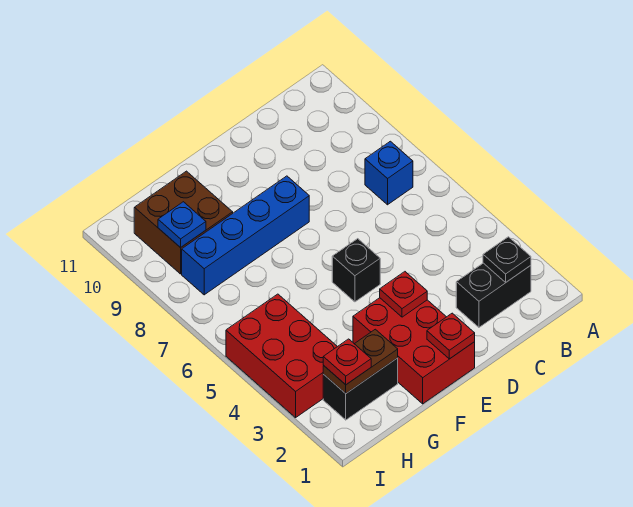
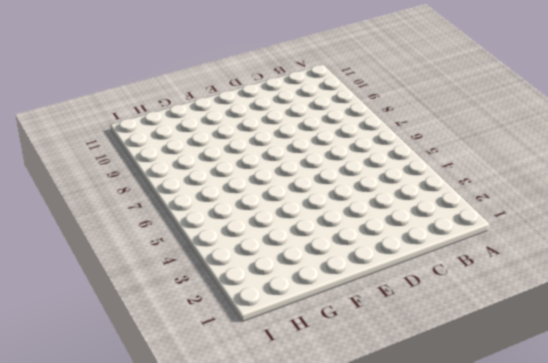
none -> black 1x2 brick [456,263,531,327]
none -> blue 1x1 brick [365,141,413,205]
none -> red 2x3 brick [353,298,475,404]

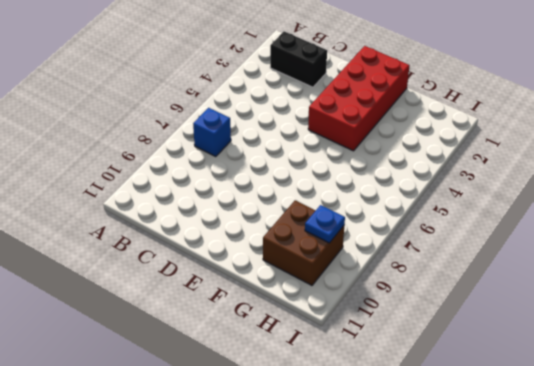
red 2x4 brick [308,46,410,151] -> red 2x3 brick [353,298,475,404]
none -> black 1x1 brick [332,239,380,302]
none -> blue 1x4 brick [182,176,309,295]
none -> black 1x2 brick [323,358,398,420]

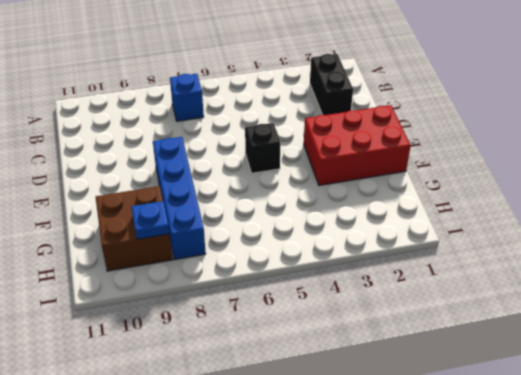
none -> black 1x2 brick [323,358,398,420]
none -> red 2x3 brick [226,294,337,418]
none -> black 1x1 plate [483,237,531,283]

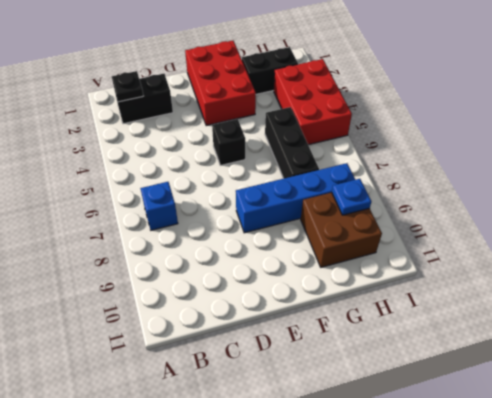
black 1x3 brick [265,107,319,179] -> none
none -> red 1x1 plate [427,313,475,359]
none -> red 1x1 plate [380,272,427,317]
none -> brown 1x2 plate [323,329,398,393]

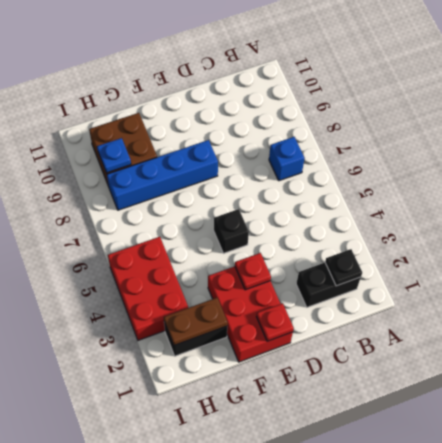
none -> red 1x1 plate [323,339,371,385]

